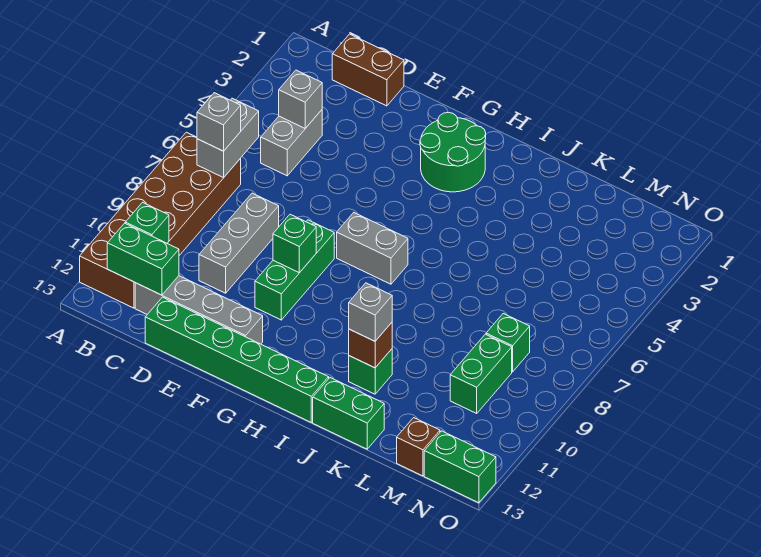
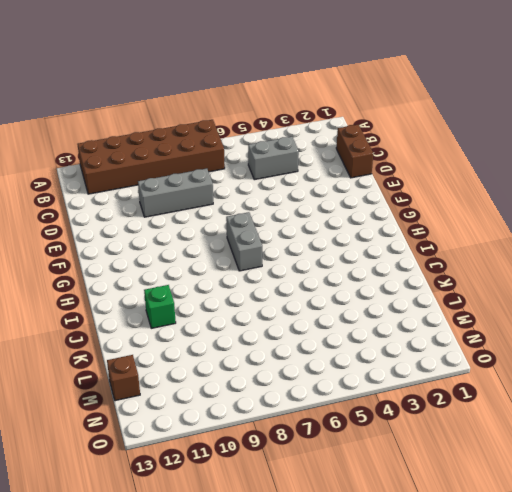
none -> grey 1x4 brick [135,276,263,344]
none -> green 1x6 brick [145,297,329,422]
none -> green 1x3 brick [255,220,334,320]

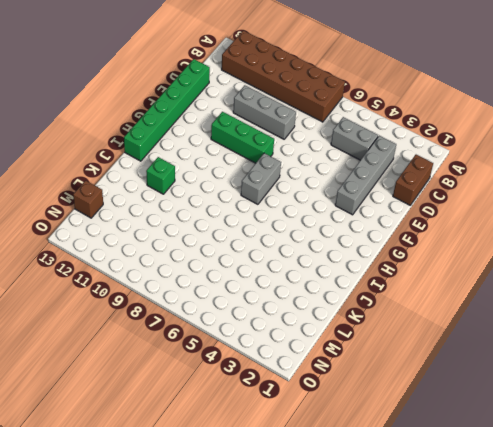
grey 1x4 brick [335,136,396,215] -> grey 1x4 brick moved to [135,276,263,344]
none -> green 2x2 round brick [420,112,486,192]
none -> green 1x2 brick [313,378,384,449]
none -> green 1x1 brick [486,314,530,372]

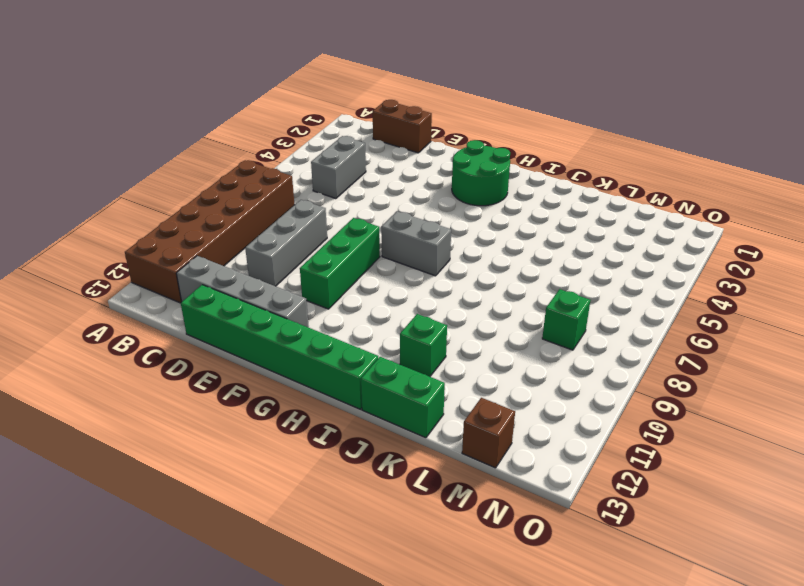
none -> green 1x2 brick [450,334,512,413]
none -> green 1x2 brick [424,431,496,503]
none -> grey 1x2 brick [197,98,259,178]

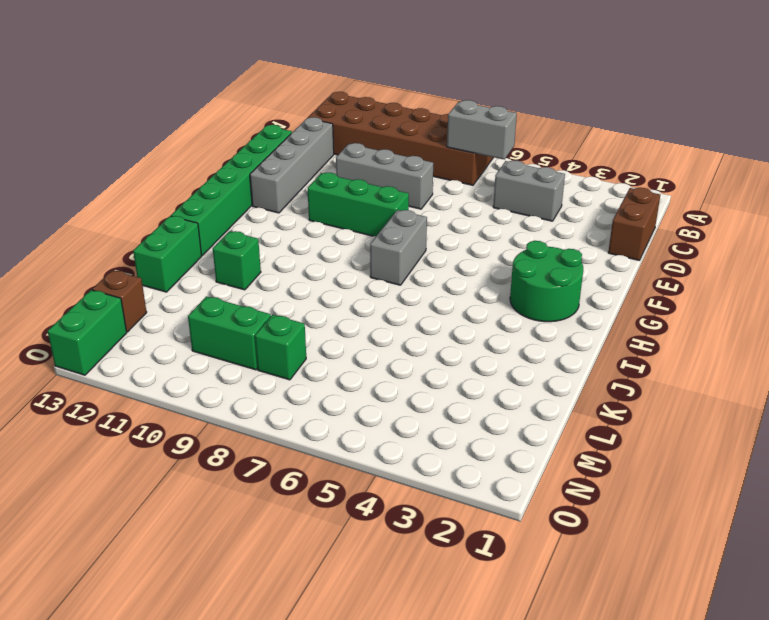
none -> green 1x1 brick [125,202,169,243]
none -> green 1x2 brick [107,223,179,295]
none -> grey 1x1 brick [279,70,322,128]

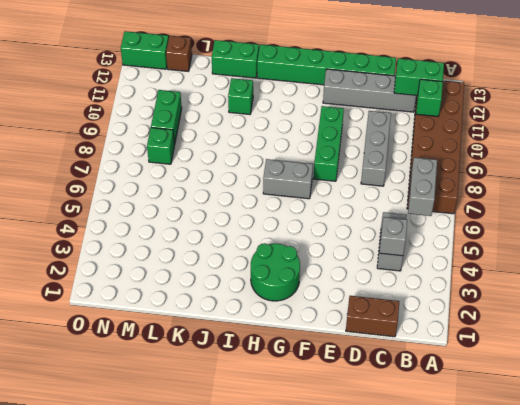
none -> green 1x1 brick [273,214,316,273]
none -> brown 1x1 brick [349,323,392,368]
none -> grey 1x1 brick [197,93,241,151]

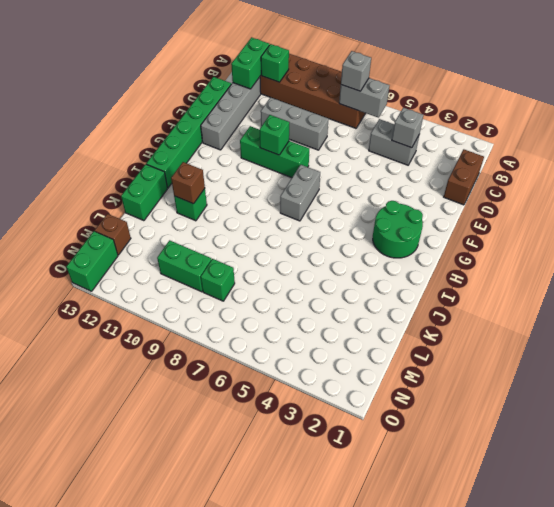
none -> grey 1x1 brick [349,283,392,341]

